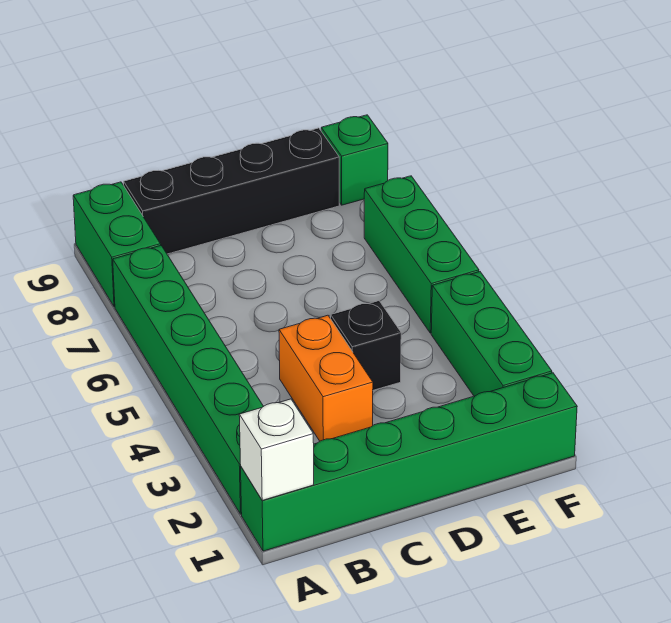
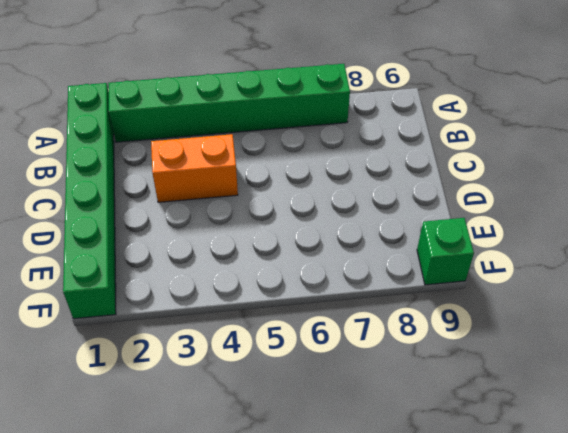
none -> green 1x2 brick [73,182,161,307]
none -> black 1x4 brick [124,128,339,254]

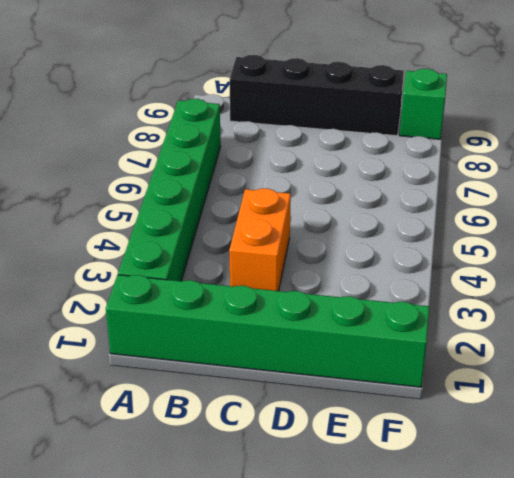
none -> green 1x2 brick [73,182,161,307]
none -> black 1x1 brick [331,301,401,390]

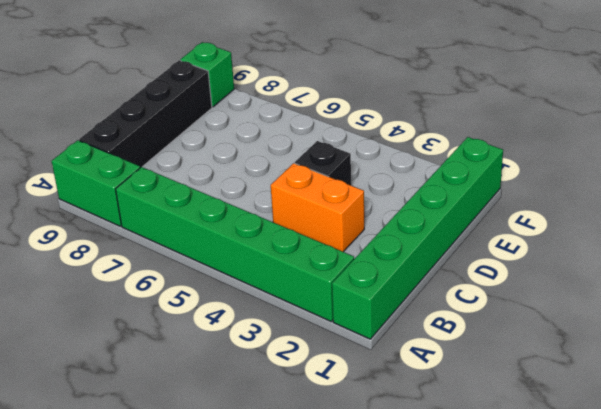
none -> green 1x3 brick [431,272,552,396]
none -> green 1x3 brick [364,176,479,333]

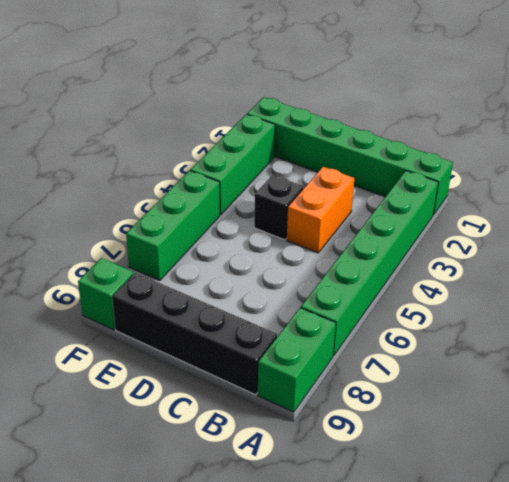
none -> white 1x1 brick [239,399,314,500]

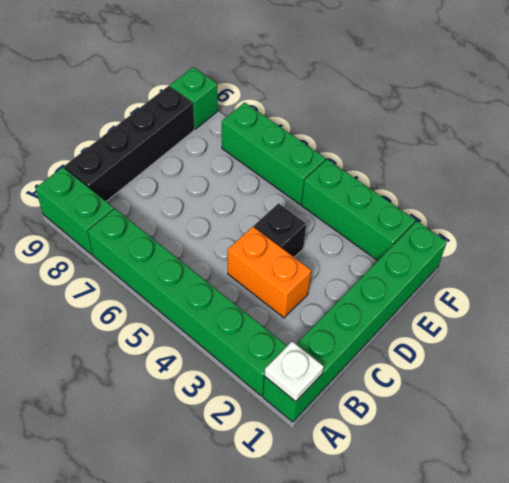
white 1x1 plate [264,341,324,402] -> white 1x1 brick [239,399,314,500]

